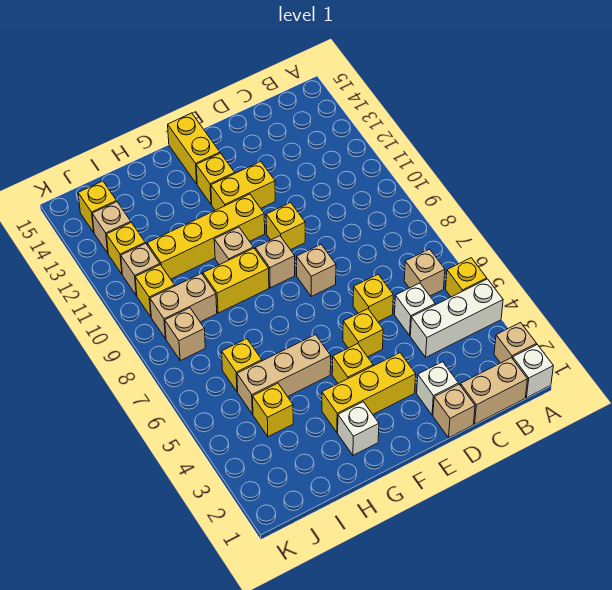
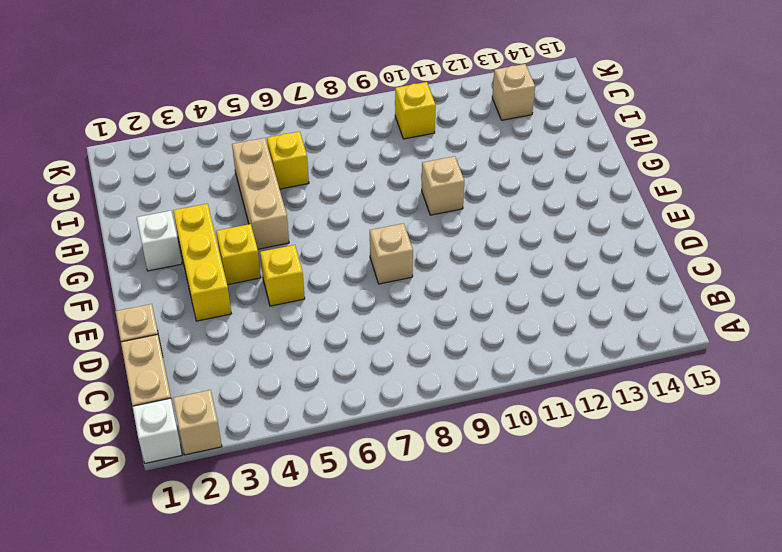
none -> white 1x3 brick [410,279,503,357]
none -> yellow 1x1 brick [446,258,487,297]
none -> tan 1x1 brick [404,249,445,296]
none -> white 1x1 brick [395,283,435,335]

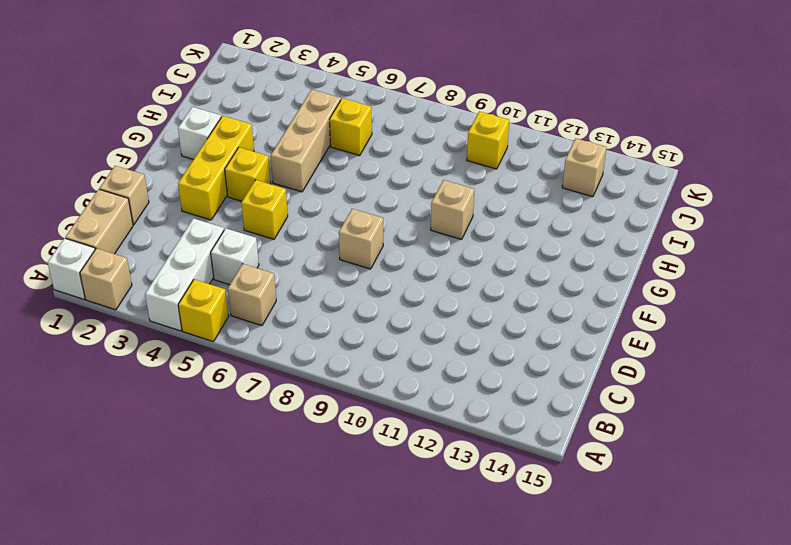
none -> white 1x1 brick [417,362,458,415]
none -> yellow 1x1 brick [353,275,393,322]
none -> yellow 1x1 brick [266,202,305,250]
none -> yellow 1x2 brick [211,162,275,210]

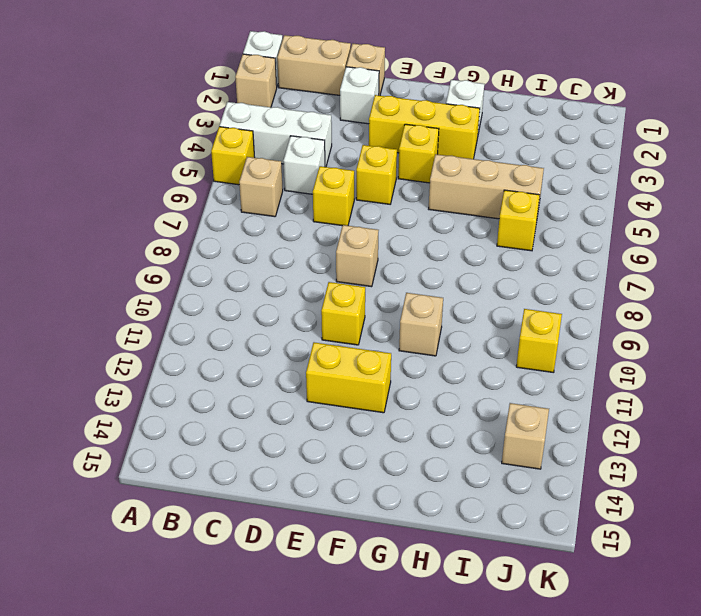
none -> tan 1x1 brick [255,236,295,288]
none -> yellow 1x4 brick [147,194,265,279]
none -> yellow 1x1 brick [196,153,235,204]
none -> yellow 1x2 brick [168,113,220,184]

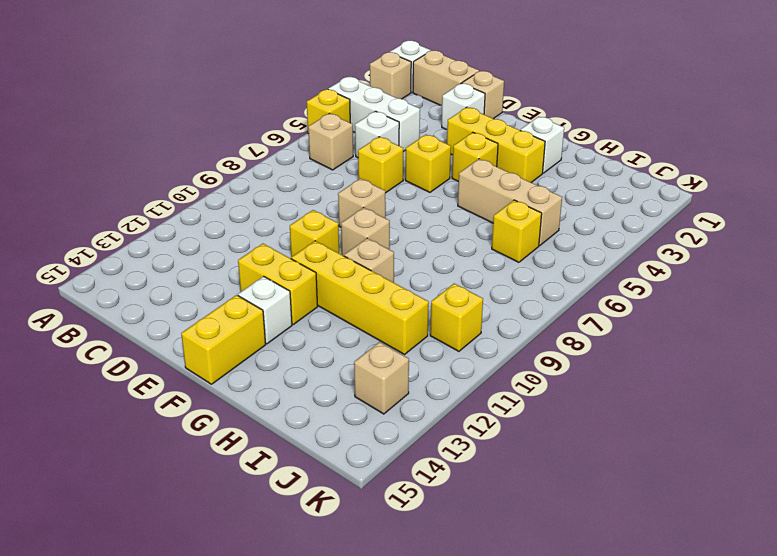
white 1x1 brick [238,276,292,344] -> yellow 1x1 brick [196,153,235,204]
none -> yellow 1x2 brick [203,248,269,313]
none -> yellow 1x1 brick [253,383,293,437]
none -> tan 1x2 brick [150,273,217,339]
none -> tan 1x1 brick [165,308,205,361]

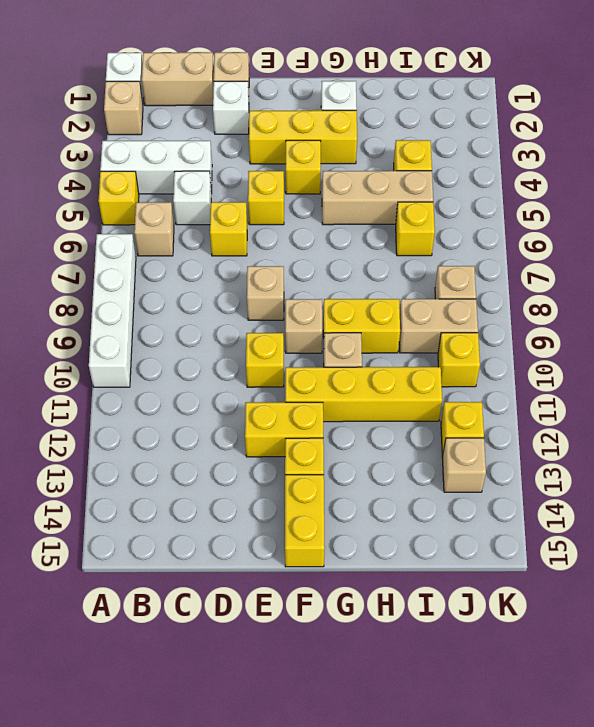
white 1x4 brick [89,234,136,387] -> none
none -> tan 1x1 brick [121,243,160,296]
none -> yellow 1x1 brick [78,181,117,232]

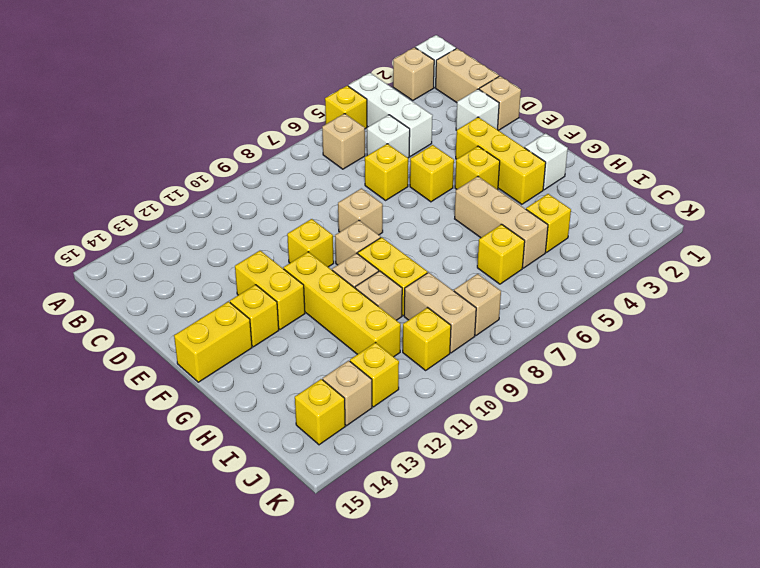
tan 1x1 brick [355,271,402,320] -> tan 1x1 brick moved to [121,243,160,296]

